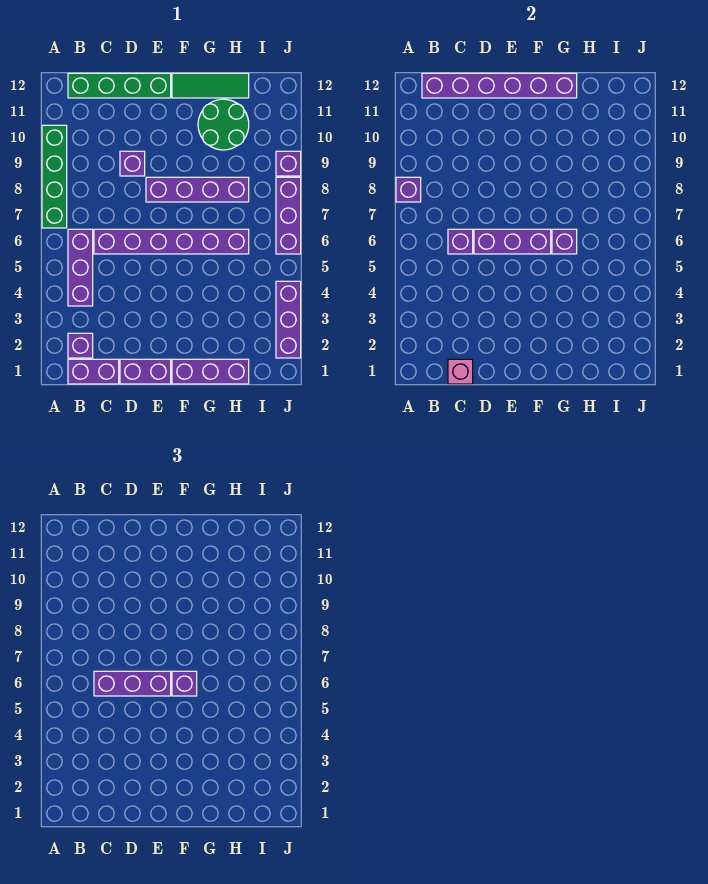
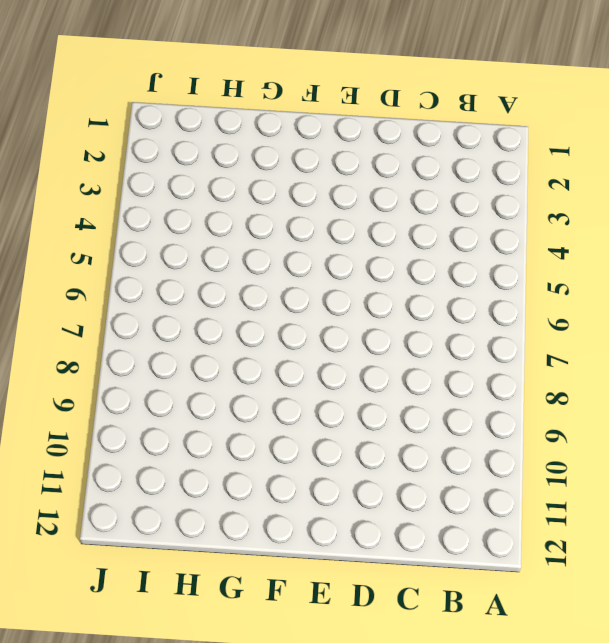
none -> green 1x4 brick [42,125,67,228]
none -> purple 1x2 brick [68,359,119,384]
none -> purple 1x1 brick [68,333,93,358]

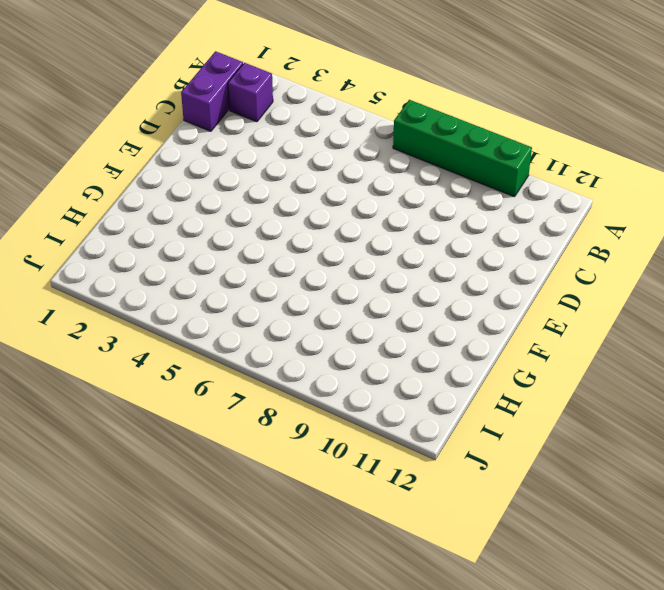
none -> purple 1x3 brick [68,229,93,306]
none -> green 1x4 brick [68,73,171,98]
none -> purple 1x6 brick [94,229,249,254]

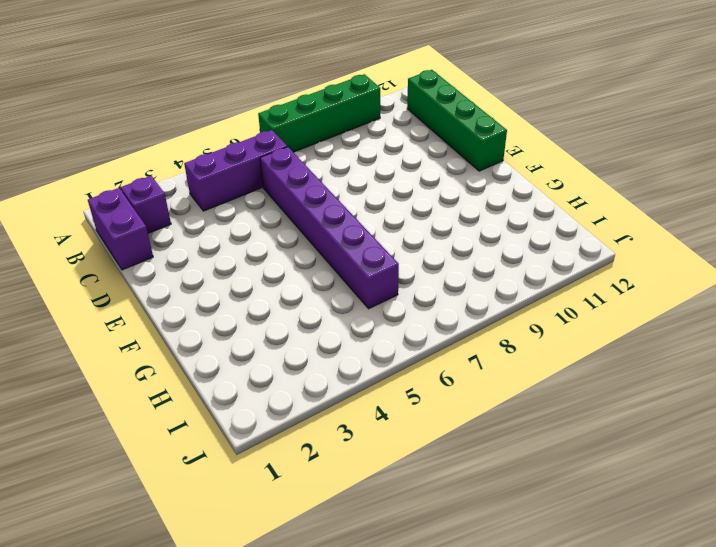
none -> purple 1x2 brick [120,359,171,384]
none -> purple 1x1 brick [120,151,145,176]
none -> purple 1x4 brick [146,177,249,202]

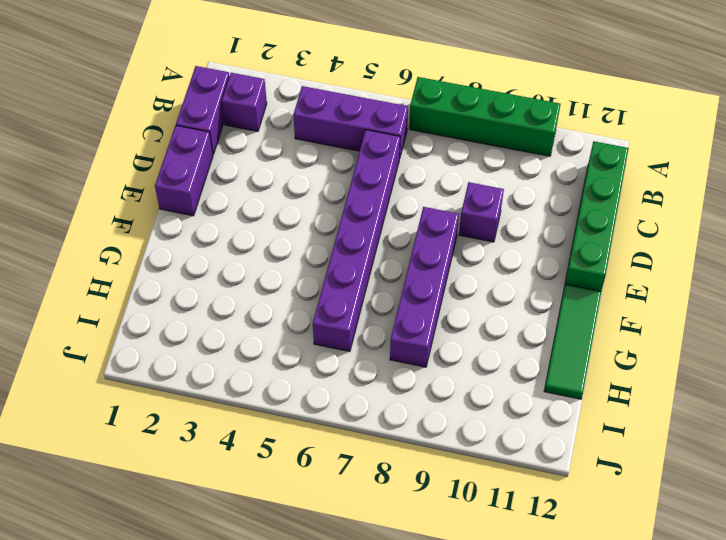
none -> purple 1x3 brick [172,359,249,384]
none -> green 2x2 round brick [198,99,249,150]
none -> purple 1x3 brick [276,281,301,358]

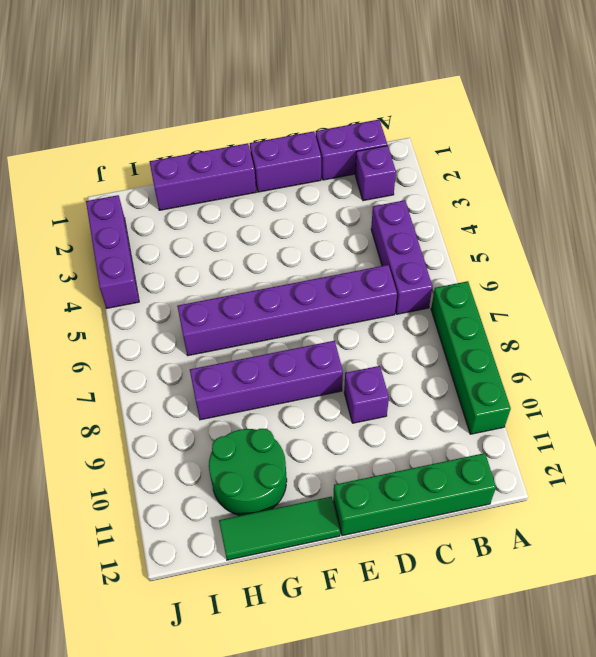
none -> purple 1x3 brick [276,177,301,254]
none -> purple 1x1 brick [276,151,301,176]
none -> purple 1x1 brick [396,177,421,202]

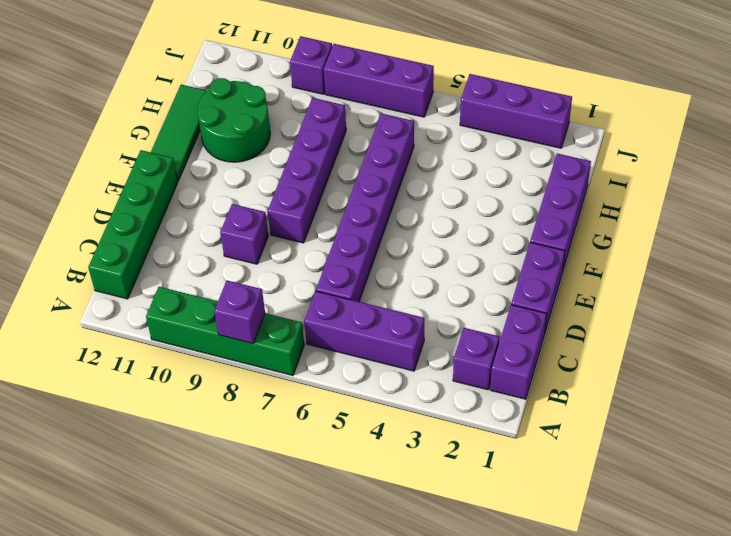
none -> purple 1x6 brick [422,73,577,98]
none -> pink 1x1 brick [448,359,473,384]
none -> purple 1x1 brick [448,229,473,254]

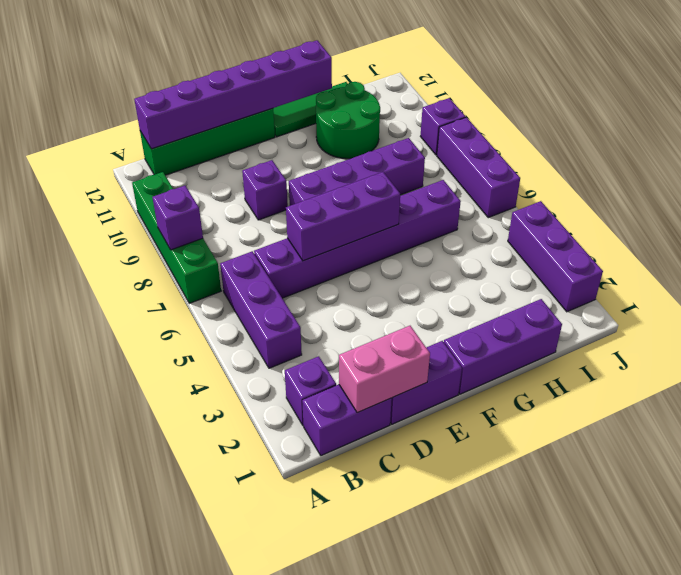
pink 1x2 brick [339,326,430,413] -> pink 1x1 brick [448,359,473,384]
none -> purple 1x1 brick [448,229,473,254]
none -> purple 1x1 brick [552,229,577,254]
none -> purple 1x3 brick [94,671,171,696]

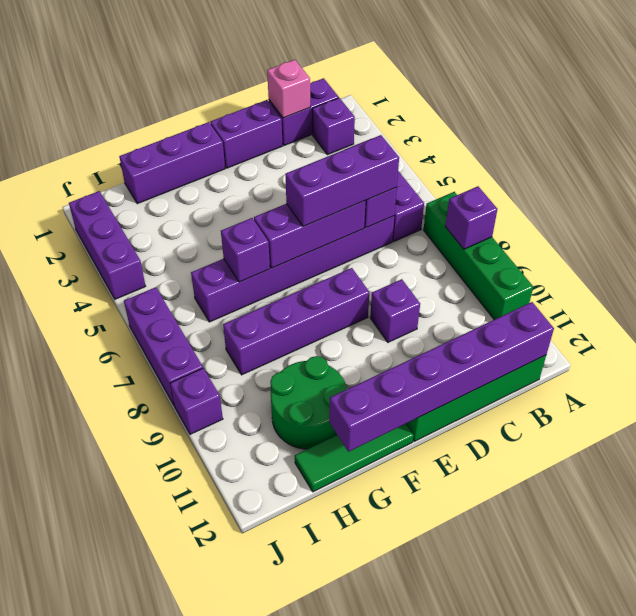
none -> purple 1x1 brick [172,671,197,696]

